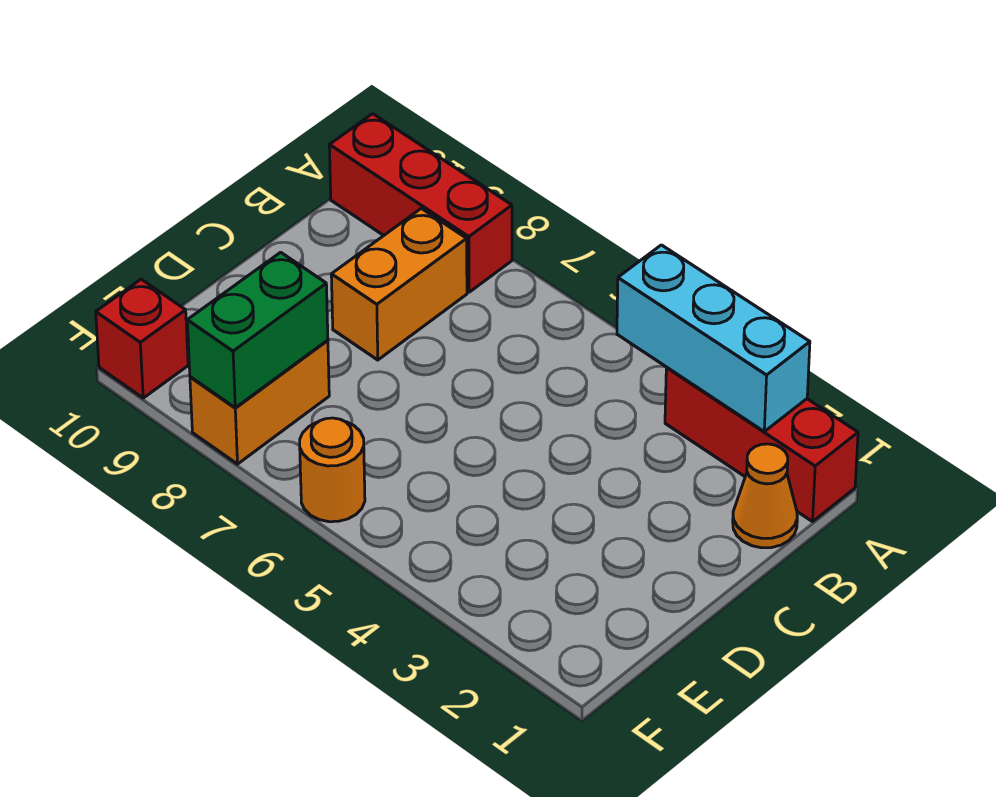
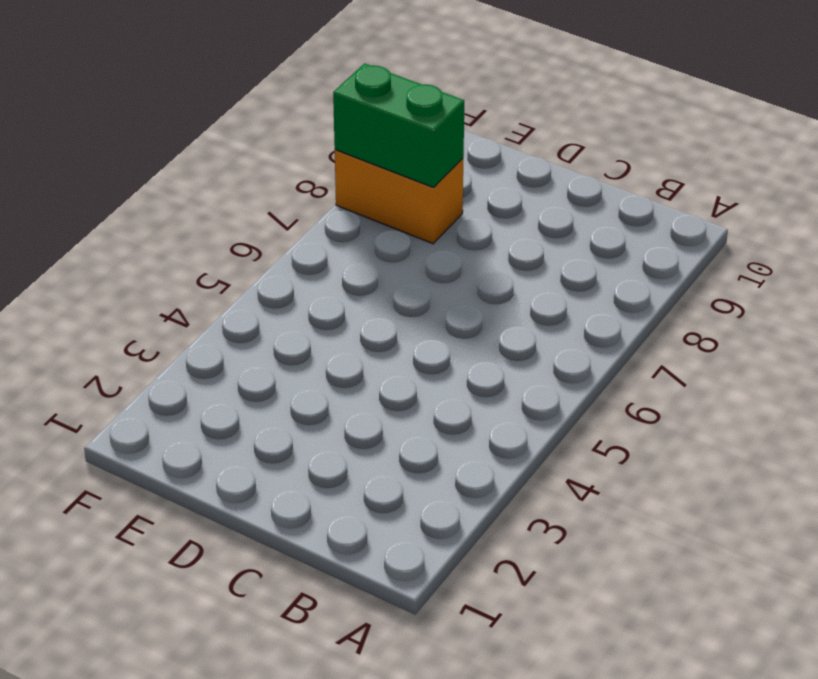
none -> red 1x3 brick [665,368,858,522]
none -> red 1x3 brick [329,114,512,292]

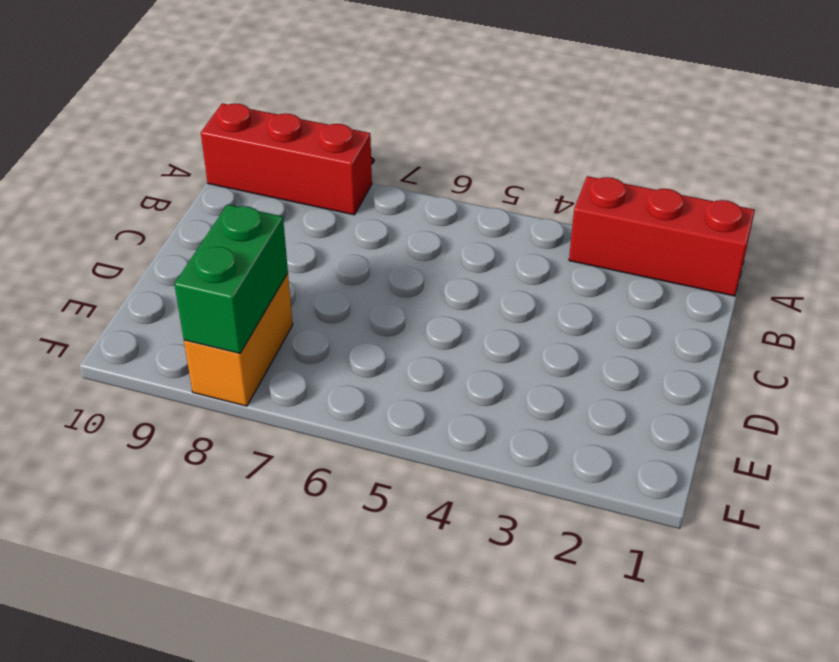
none -> orange 1x1 cone [733,444,797,548]
none -> orange 1x2 brick [331,208,467,360]

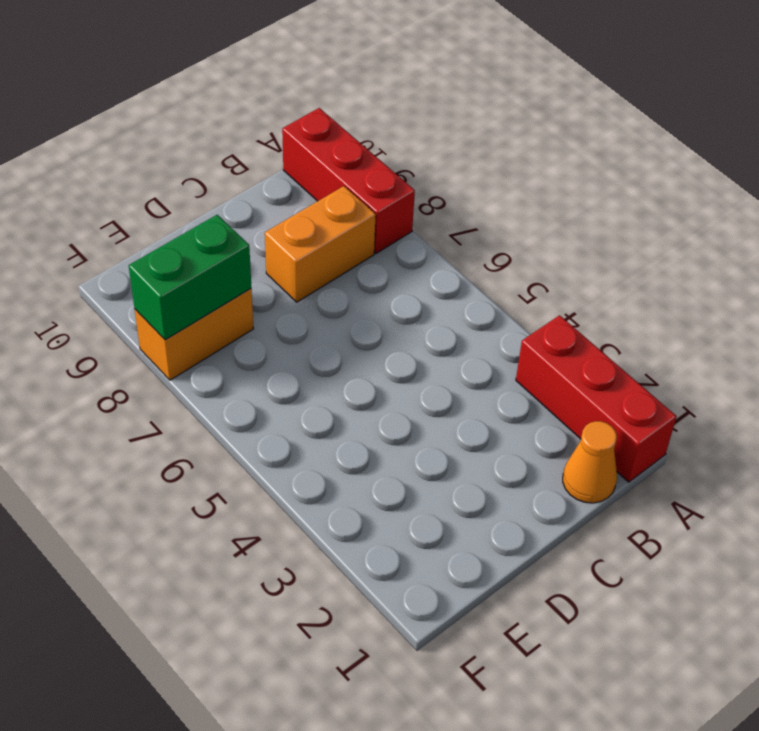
none -> orange 1x1 round brick [300,418,365,522]
none -> red 1x1 brick [96,279,188,398]

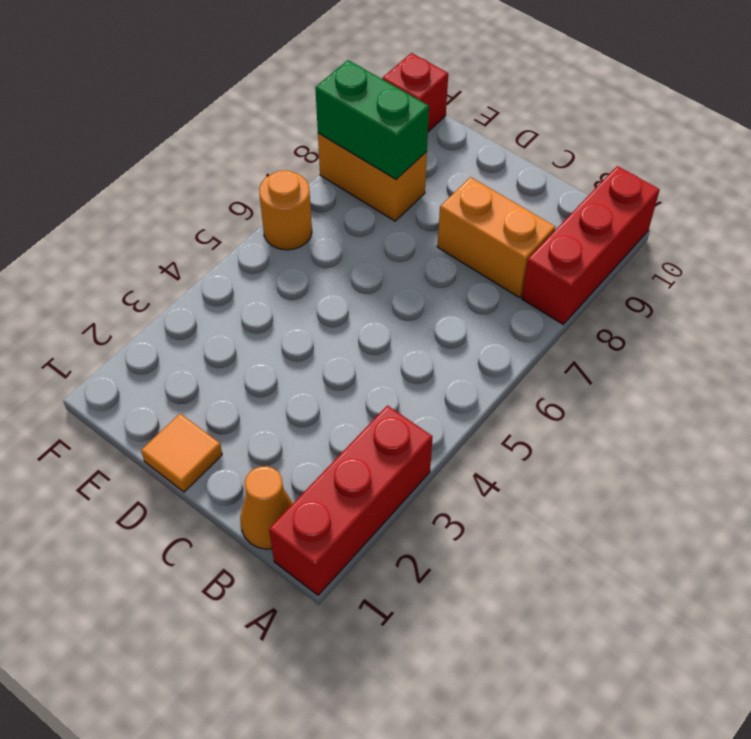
orange 1x1 tile [141,414,222,492] -> none
none -> cyan 1x3 brick [617,245,810,431]

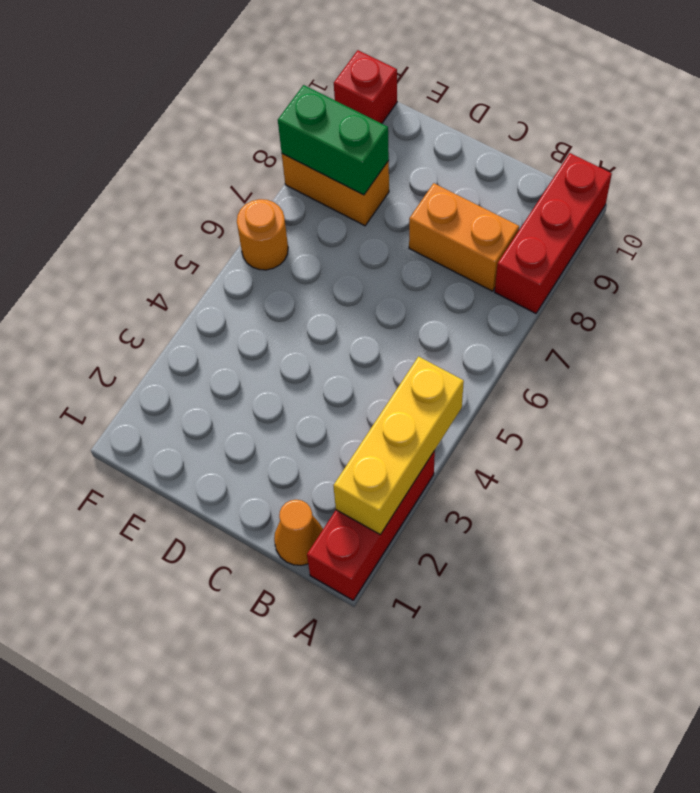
yellow 1x3 brick [333,357,464,534] -> cyan 1x3 brick [617,245,810,431]

